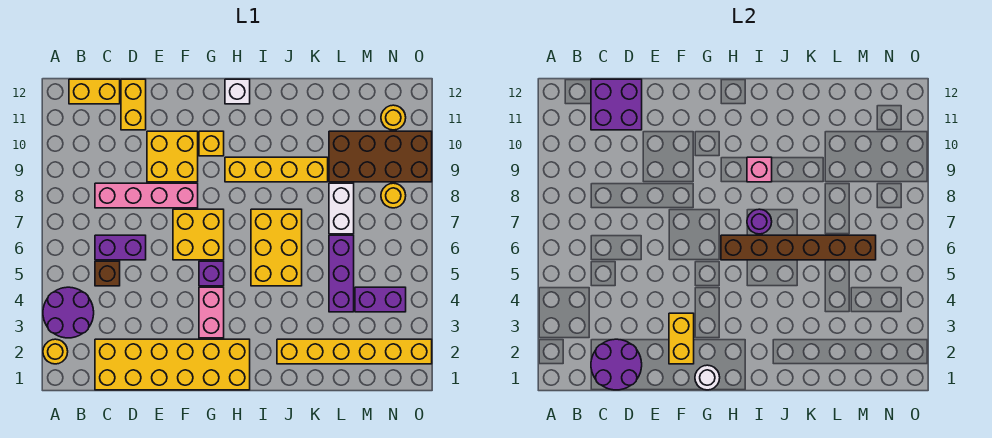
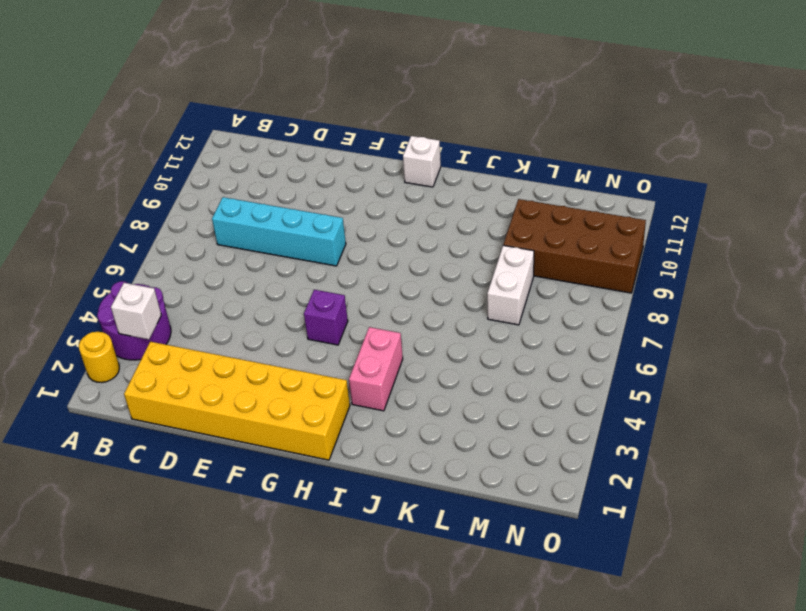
white 1x1 brick [111,283,161,340] -> none
cyan 1x4 brick [212,197,346,266] -> pink 1x4 brick [95,183,198,208]
pink 1x2 brick [349,327,403,411] -> pink 1x2 brick moved to [199,287,224,338]
none -> yellow 1x2 brick [69,79,120,104]
none -> brown 1x1 brick [95,261,120,286]
none -> purple 1x2 brick [95,235,146,260]
none -> yellow 1x2 brick [121,79,146,130]

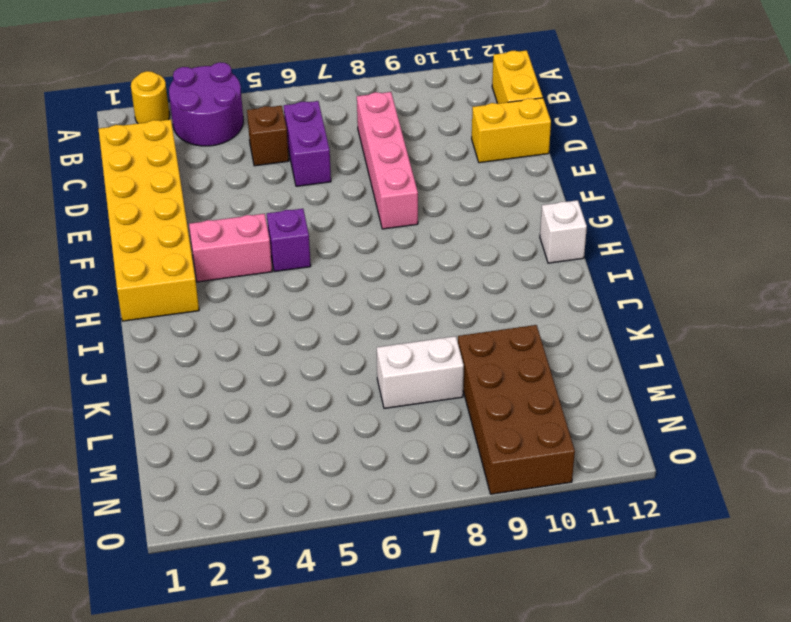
none -> yellow 2x2 brick [147,131,198,182]
none -> yellow 2x2 brick [173,209,224,260]
none -> yellow 1x1 brick [199,131,224,156]
none -> yellow 1x4 brick [225,157,328,182]

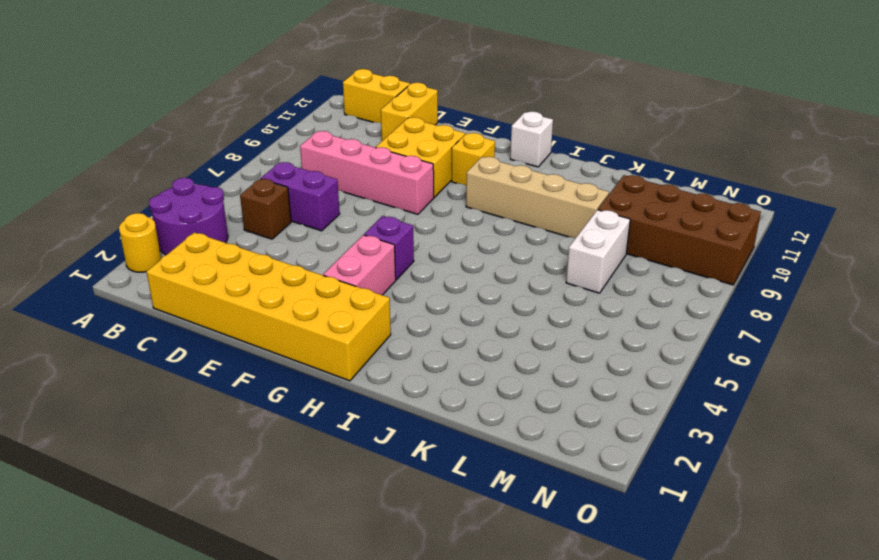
tan 1x4 brick [466,157,609,238] -> yellow 1x4 brick [225,157,328,182]
none -> yellow 2x2 brick [173,209,224,260]
none -> yellow 2x3 brick [251,209,302,286]
none -> yellow 1x6 brick [277,339,432,364]
none -> purple 1x3 brick [329,235,354,312]

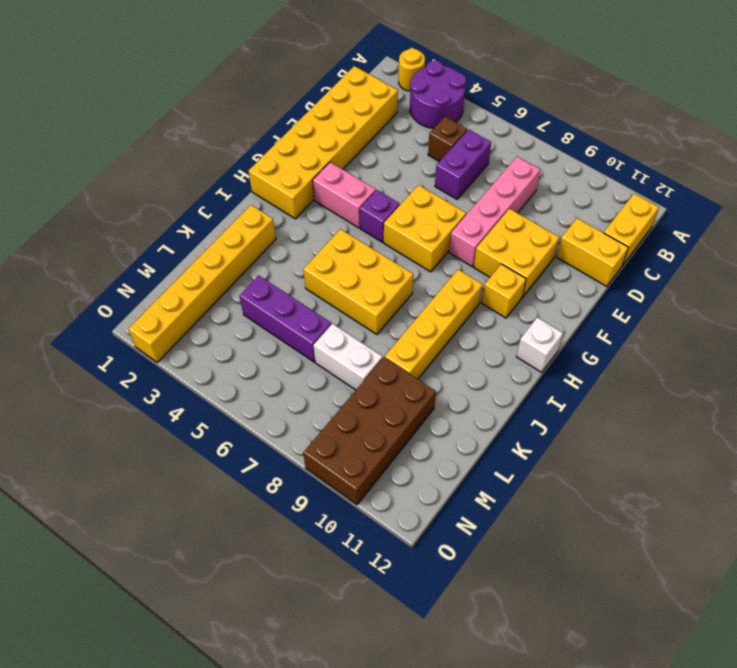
none -> purple 1x2 brick [355,287,406,312]
none -> yellow 1x1 round brick [381,183,406,208]
none -> yellow 1x1 round brick [381,105,406,130]
none -> purple 2x2 round brick [591,339,642,390]

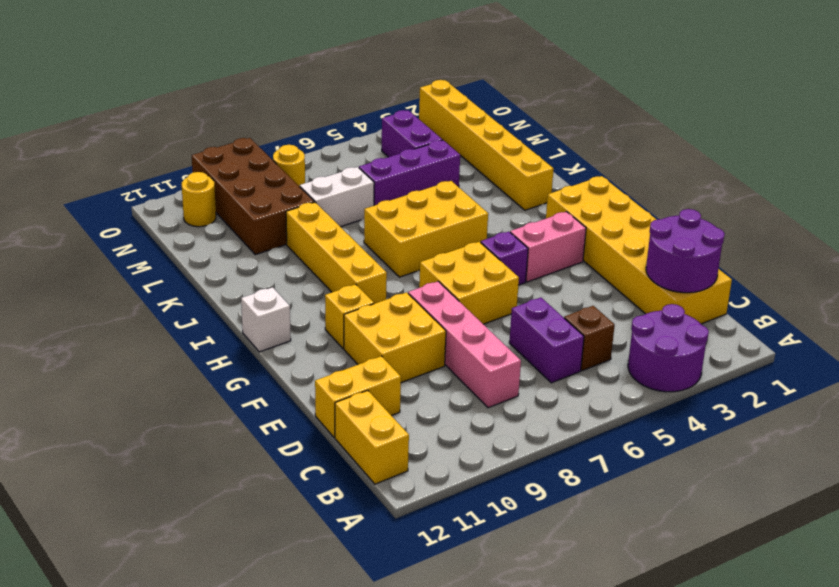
none -> yellow 1x1 round brick [43,339,68,364]
none -> purple 2x2 brick [591,79,642,130]
none -> yellow 1x2 brick [669,313,694,364]
none -> white 1x1 round brick [695,365,720,390]

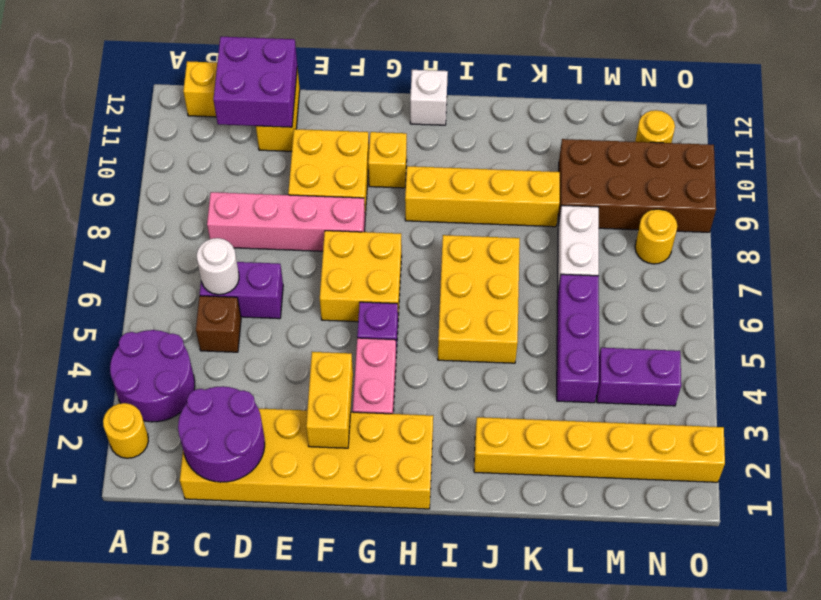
white 1x1 round brick [197,238,239,295] -> white 1x1 round brick moved to [695,365,720,390]
none -> brown 1x6 brick [721,235,876,260]
none -> purple 1x1 round brick [747,209,772,234]
none -> pink 1x1 brick [747,157,772,182]

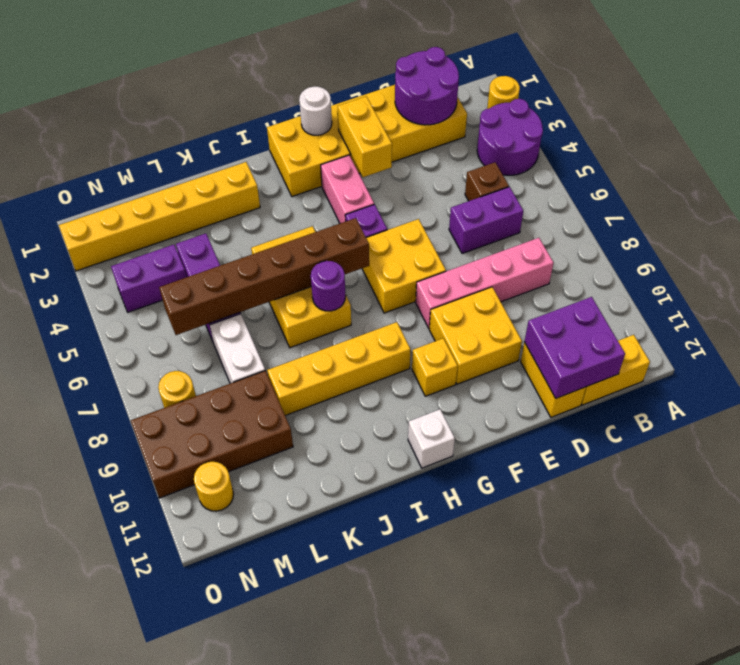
none -> pink 1x1 brick [747,157,772,182]

